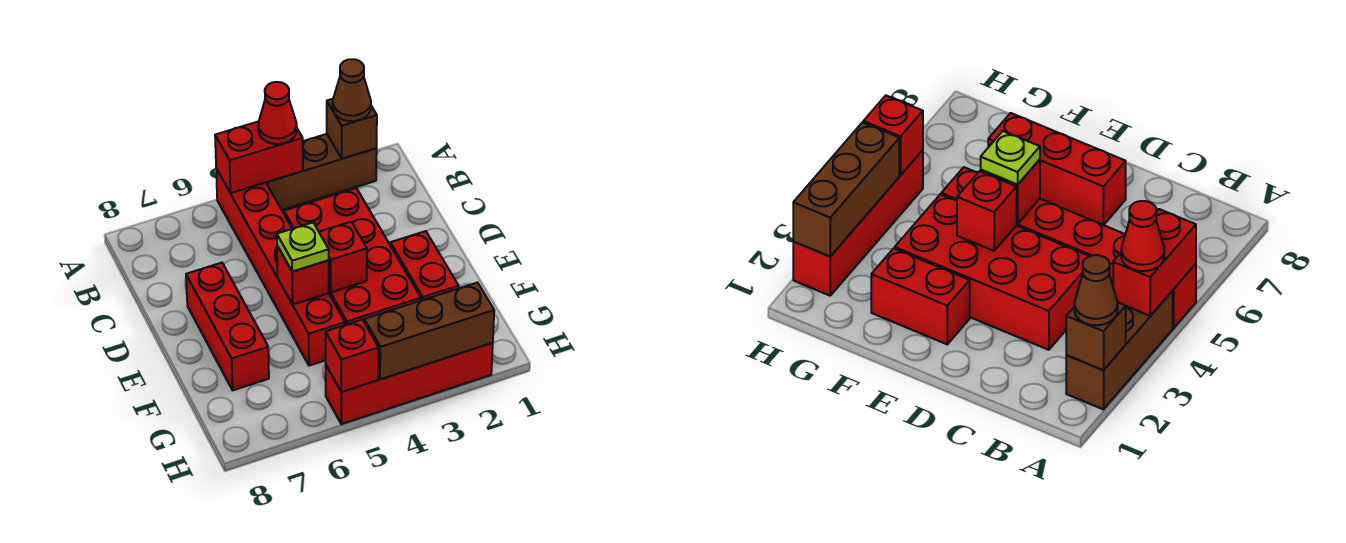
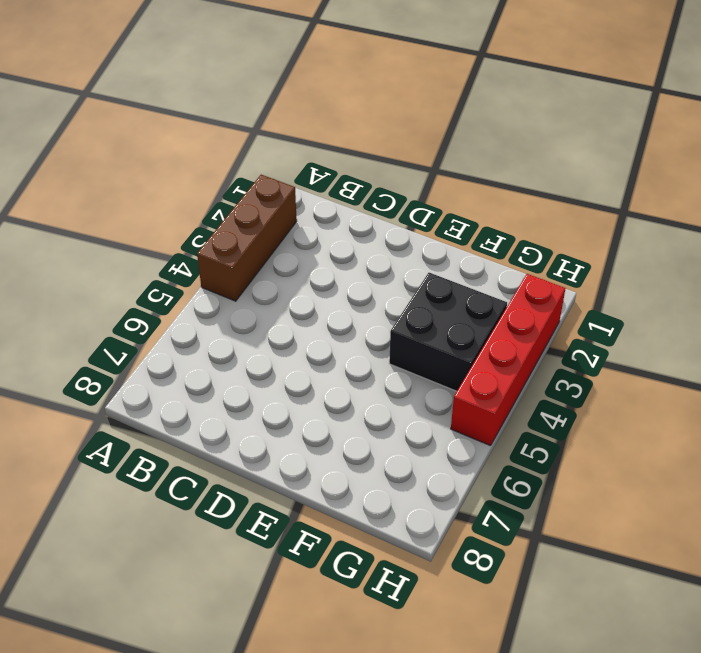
black 2x2 brick [389,273,507,391] -> red 2x4 brick [284,188,421,325]
none -> red 1x6 brick [216,169,345,366]
none -> red 1x3 brick [186,263,269,390]
none -> red 1x2 brick [390,231,459,300]

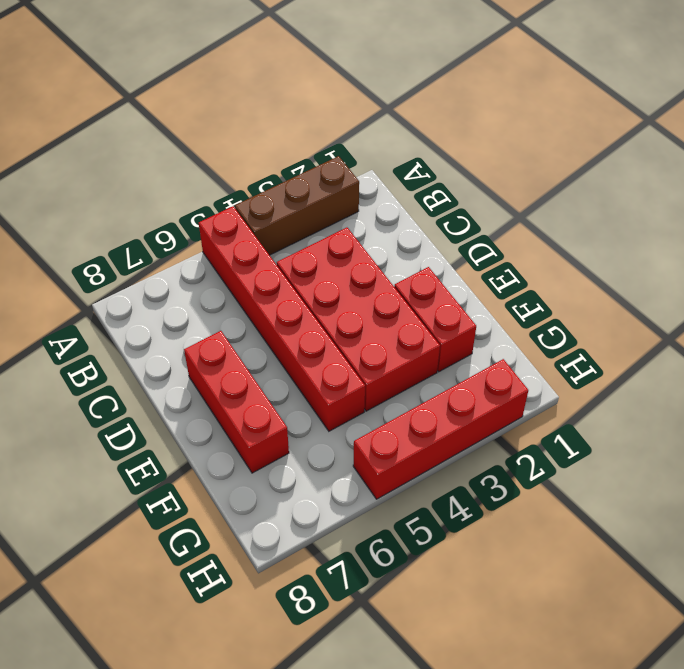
none -> brown 1x1 brick [327,99,377,159]
none -> red 1x2 brick [215,122,303,193]
none -> red 1x1 brick [319,222,367,292]

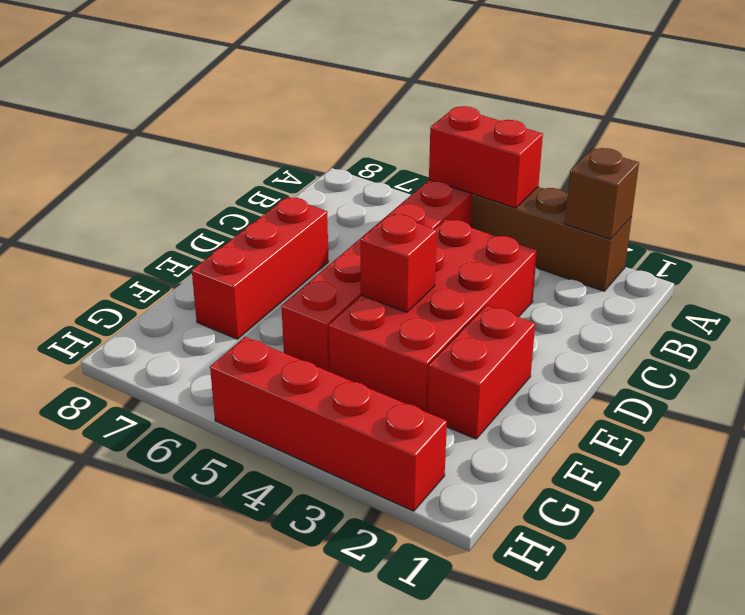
none -> red 1x1 brick [277,246,329,304]
none -> brown 1x3 brick [364,283,494,379]
none -> red 1x1 brick [326,320,379,392]

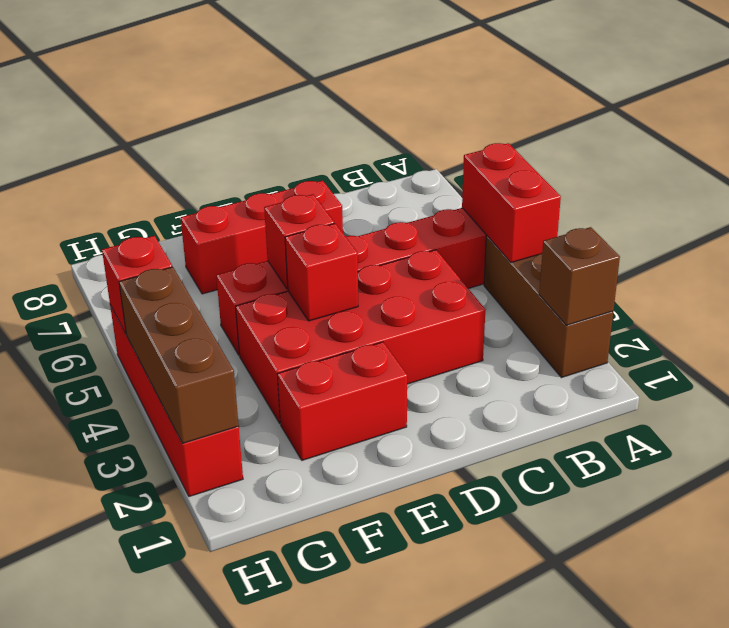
none -> brown 1x1 cone [333,59,371,121]
none -> red 1x1 cone [258,82,297,144]
none -> lime 1x1 plate [277,223,329,272]

